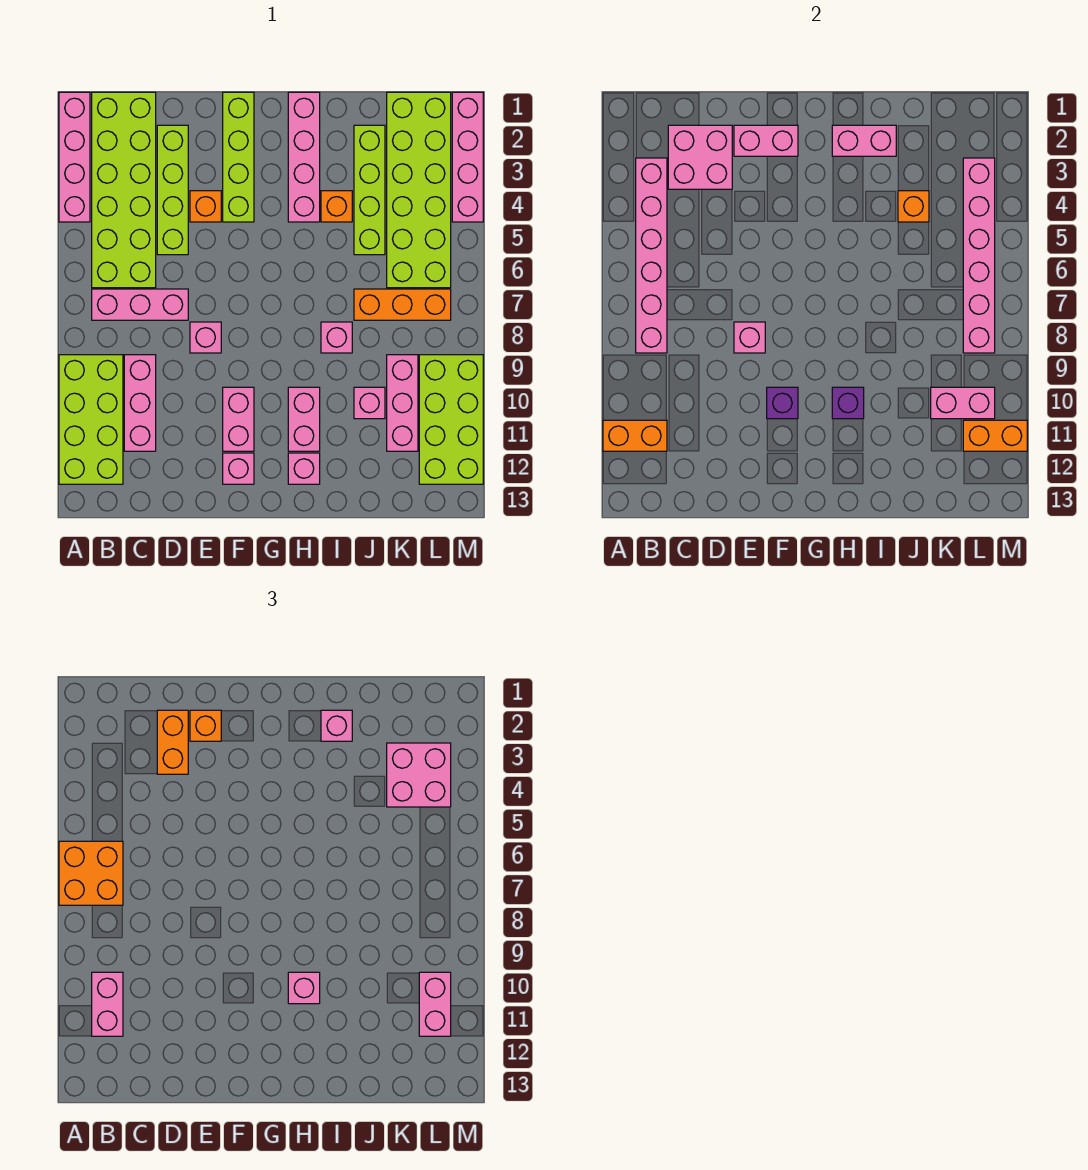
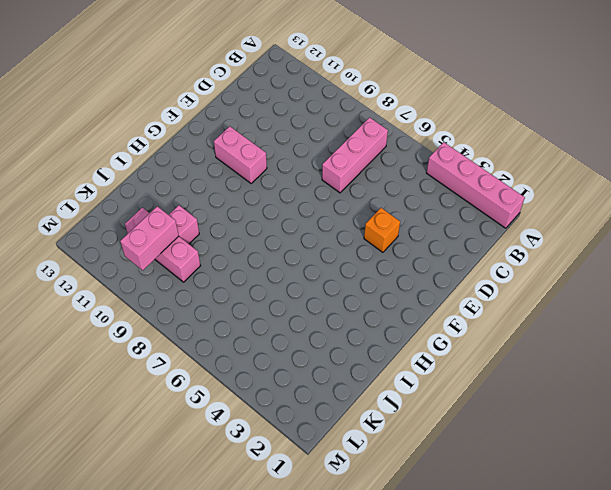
none -> lime 2x4 brick [59,355,123,484]
none -> lime 2x6 brick [92,92,156,288]
none -> pink 1x3 brick [124,355,156,451]
none -> lime 1x4 brick [157,125,188,255]

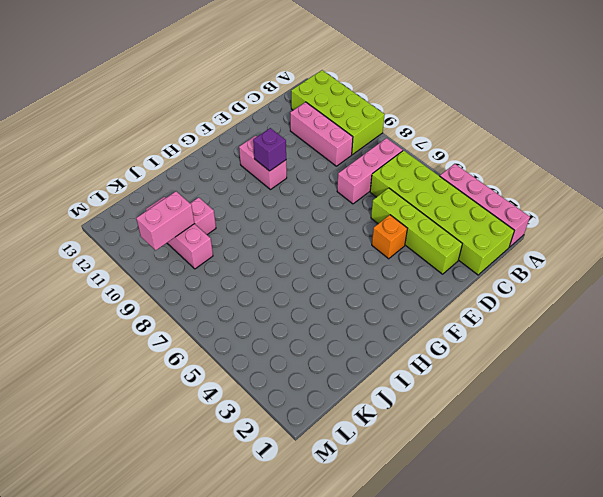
none -> pink 1x1 brick [190,322,221,353]
none -> lime 1x4 brick [223,92,254,222]
none -> pink 1x1 brick [223,453,254,484]
none -> pink 1x4 brick [288,92,320,222]

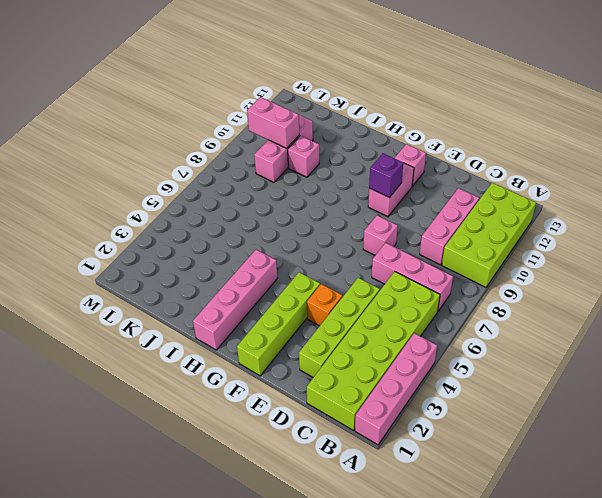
none -> pink 1x2 brick [288,387,320,451]
none -> pink 1x1 brick [288,453,320,484]
none -> orange 1x1 brick [321,191,352,222]
none -> pink 1x1 brick [321,322,352,353]

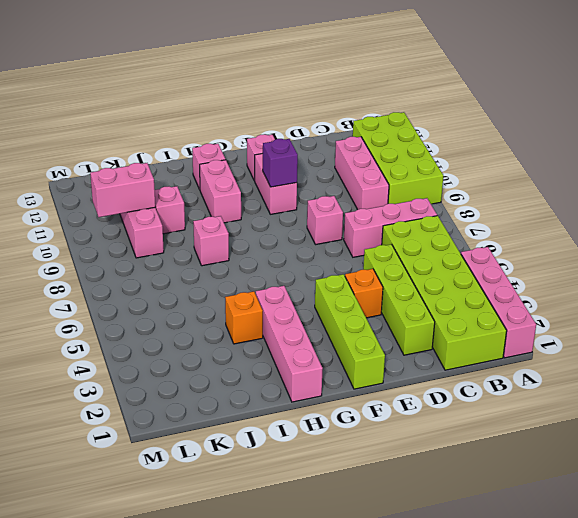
none -> lime 1x4 brick [354,125,385,255]
none -> orange 1x3 brick [354,289,451,320]
none -> lime 2x6 brick [387,92,451,288]
none -> lime 2x4 brick [419,355,483,484]

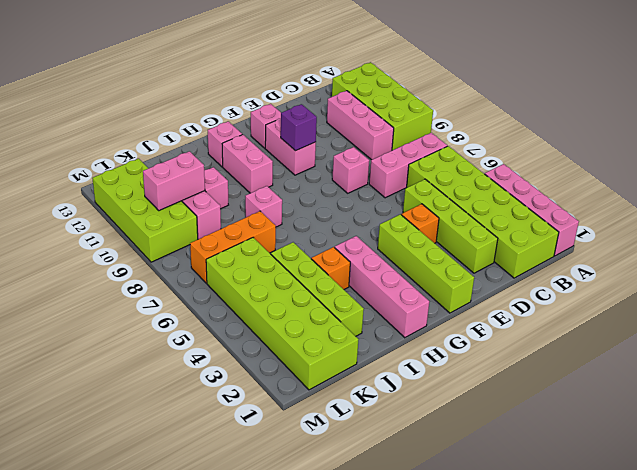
none -> pink 1x4 brick [452,92,483,222]
none -> orange 1x2 brick [603,420,667,451]
none -> pink 1x6 brick [636,158,667,353]
none -> pink 2x2 brick [668,125,732,189]

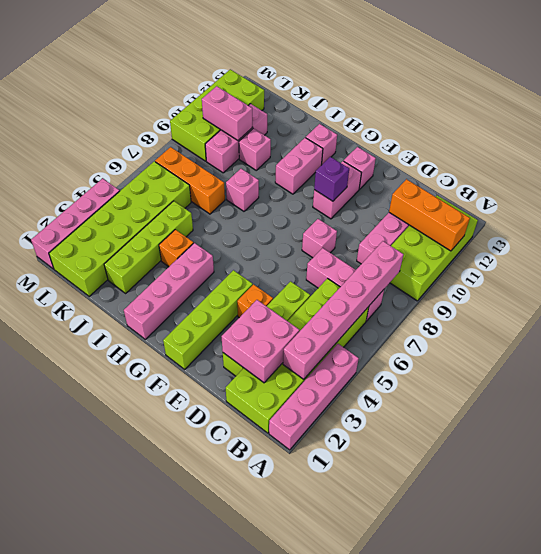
orange 1x3 brick [389,179,470,251] -> orange 1x2 brick [603,420,667,451]
none -> pink 1x2 brick [734,125,798,156]
none -> pink 1x1 brick [734,322,765,353]
none -> pink 1x2 brick [832,125,896,156]
none -> purple 1x1 brick [832,387,864,419]

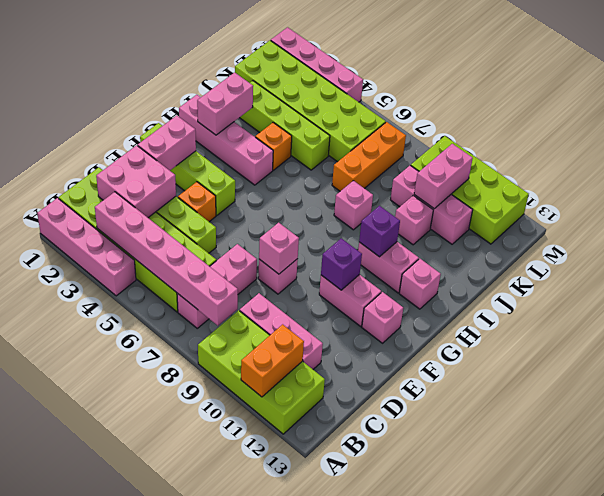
none -> orange 1x1 brick [898,191,929,222]
none -> pink 1x6 brick [963,158,995,353]
none -> orange 1x2 brick [963,420,1027,451]
none -> orange 2x2 brick [59,841,123,905]

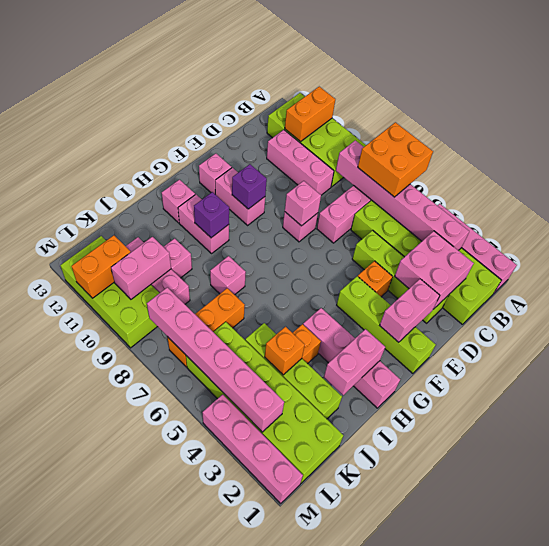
none -> pink 1x2 brick [92,972,123,1036]
none -> orange 1x2 brick [157,710,188,774]
none -> orange 1x1 brick [190,710,221,741]
none -> pink 1x1 brick [288,972,320,1004]

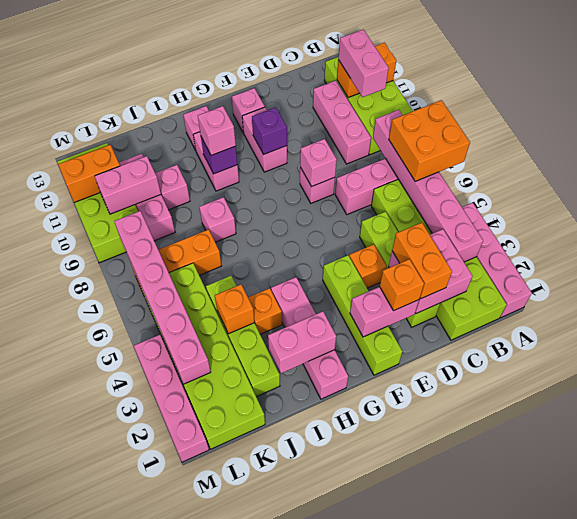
none -> pink 1x1 brick [321,710,352,741]
none -> pink 2x2 brick [387,743,451,807]
none -> pink 1x2 brick [419,972,451,1036]

